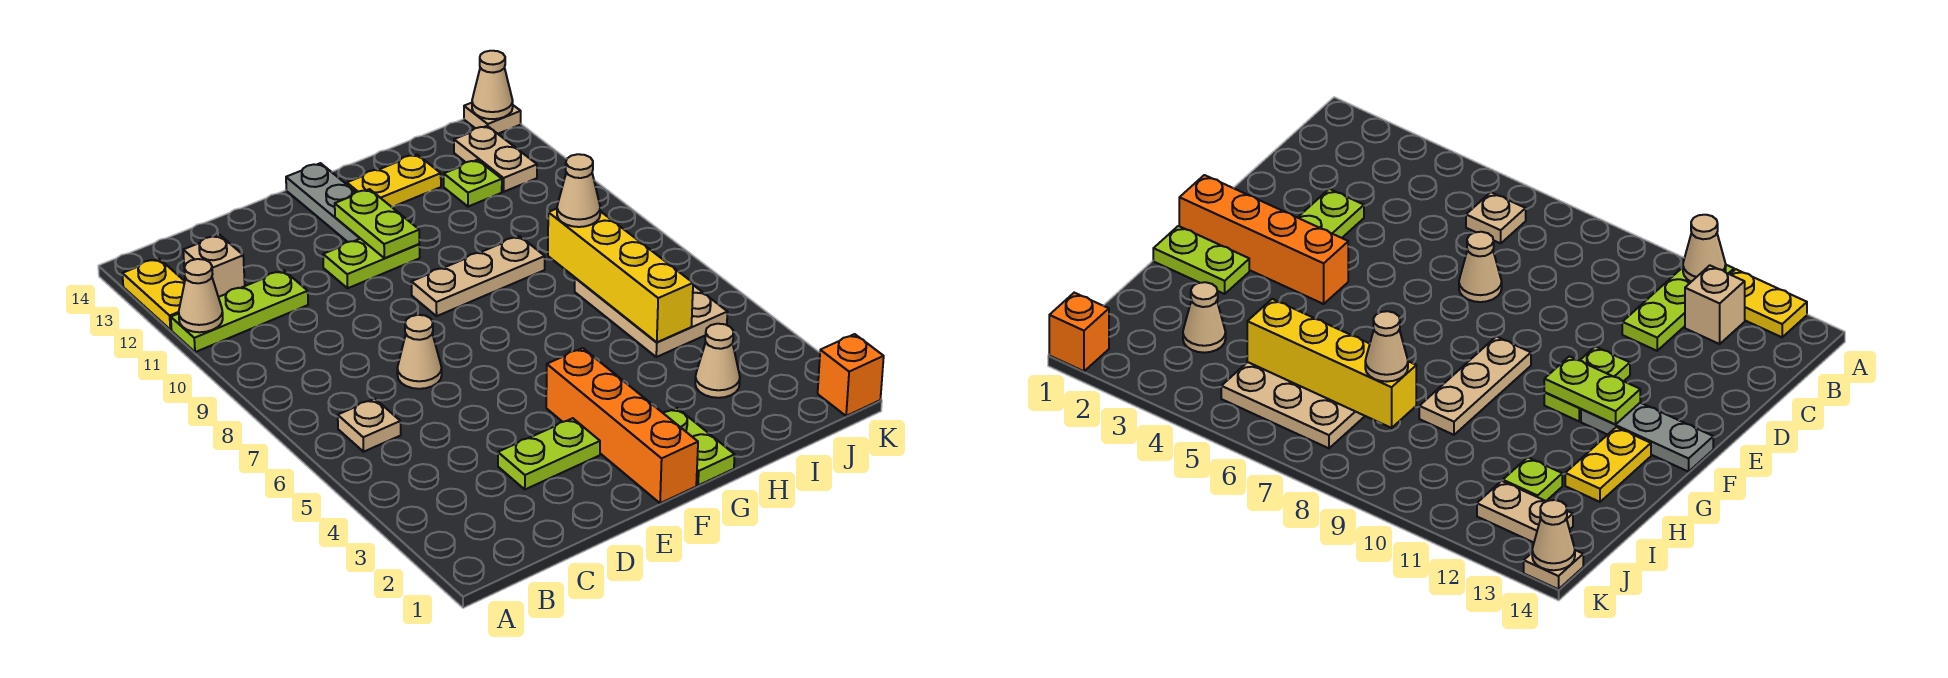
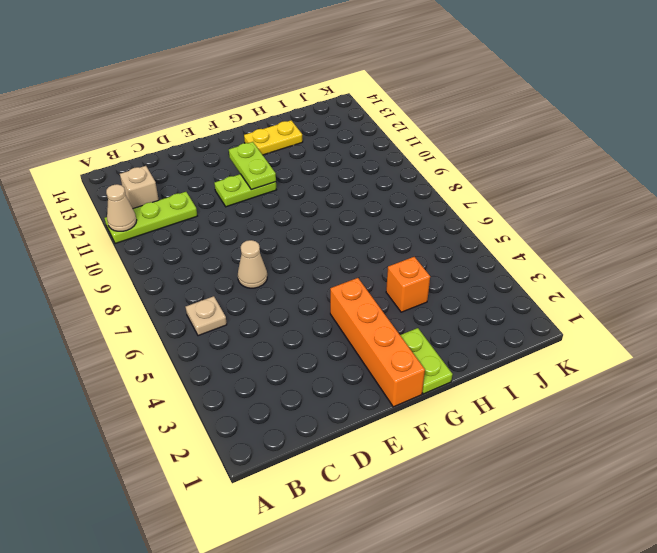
orange 1x1 brick [386,257,430,312] -> orange 1x1 brick moved to [818,334,884,416]
none -> yellow 1x2 plate [122,258,185,330]
none -> lime 1x2 plate [498,418,600,489]
none -> tan 1x3 plate [411,236,545,316]

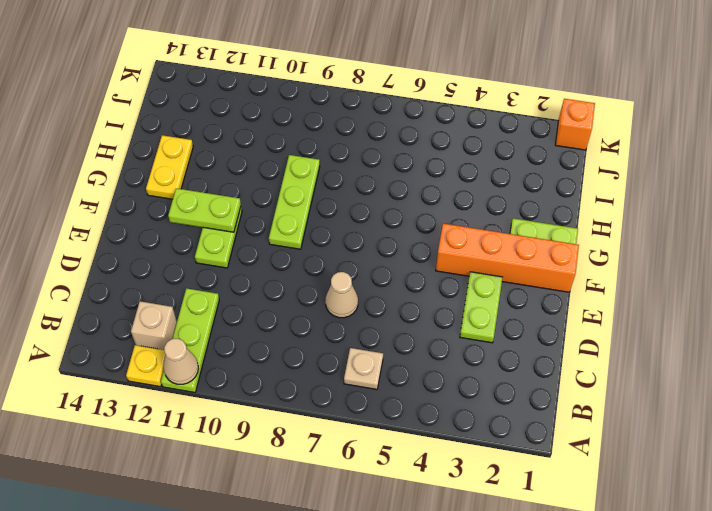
yellow 1x1 plate [126,345,166,387] -> yellow 1x2 plate [122,258,185,330]
lime 1x3 plate [269,155,320,249] -> tan 1x3 plate [411,236,545,316]
none -> grey 1x3 plate [286,163,360,242]
none -> tan 1x1 cone [695,324,740,398]
none -> tan 2x3 plate [575,278,727,357]

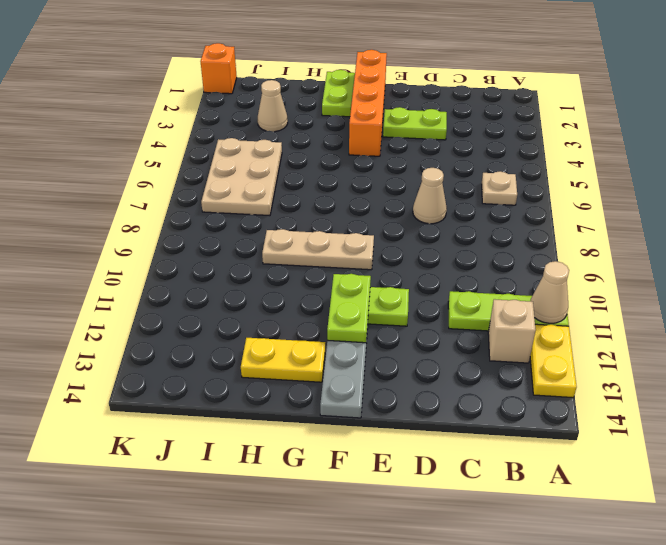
none -> lime 1x1 plate [444,160,502,207]
none -> tan 1x2 plate [454,126,537,192]
none -> tan 1x1 plate [464,103,521,134]

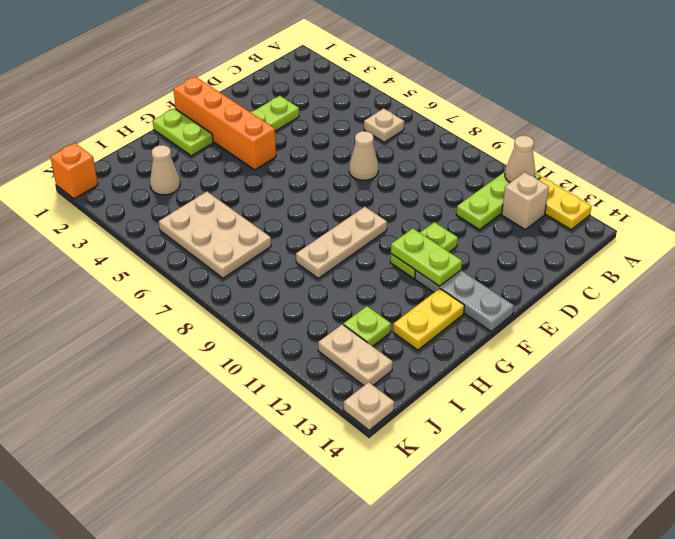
none -> yellow 1x4 brick [548,209,693,342]
none -> tan 1x1 cone [472,51,513,119]
none -> tan 1x1 cone [557,154,600,227]

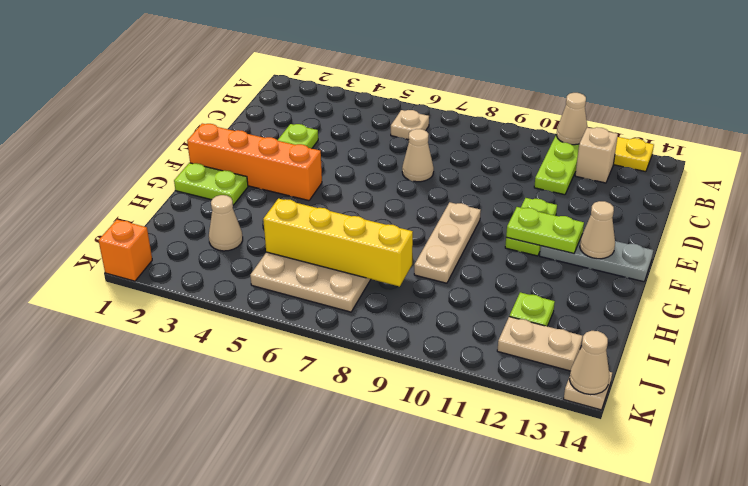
tan 1x1 cone [580,201,615,259] -> tan 1x1 cone moved to [557,154,600,227]
none -> yellow 1x2 plate [347,154,441,207]

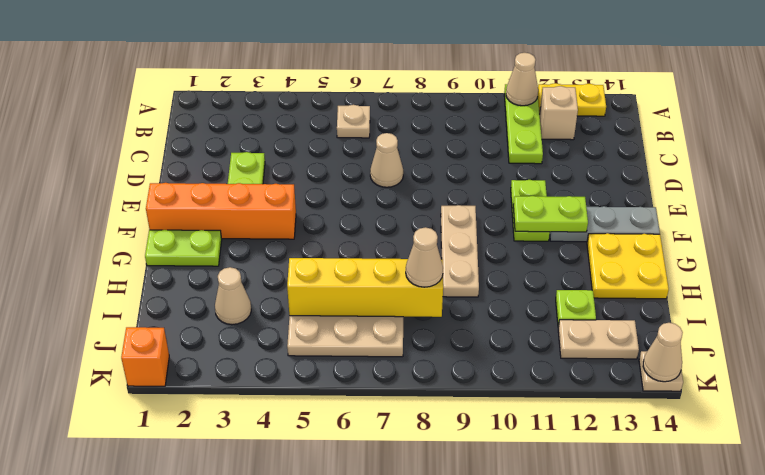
yellow 2x2 plate [587,233,669,299] -> yellow 1x2 plate [347,154,441,207]

